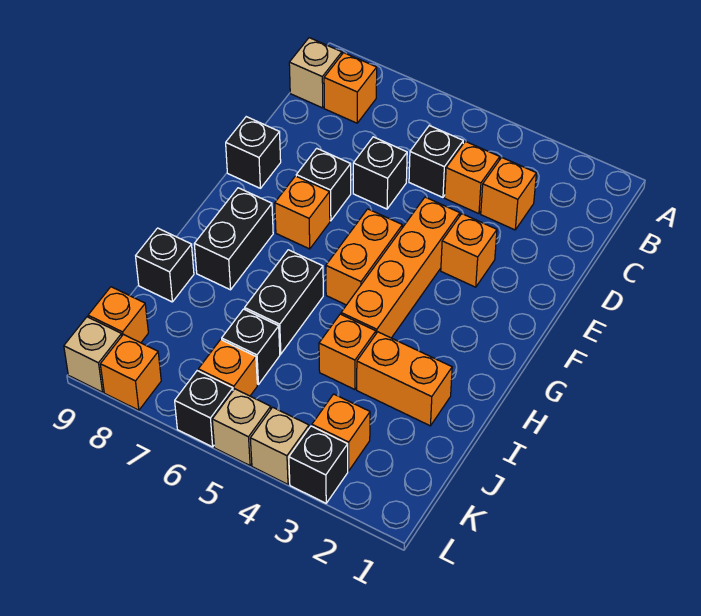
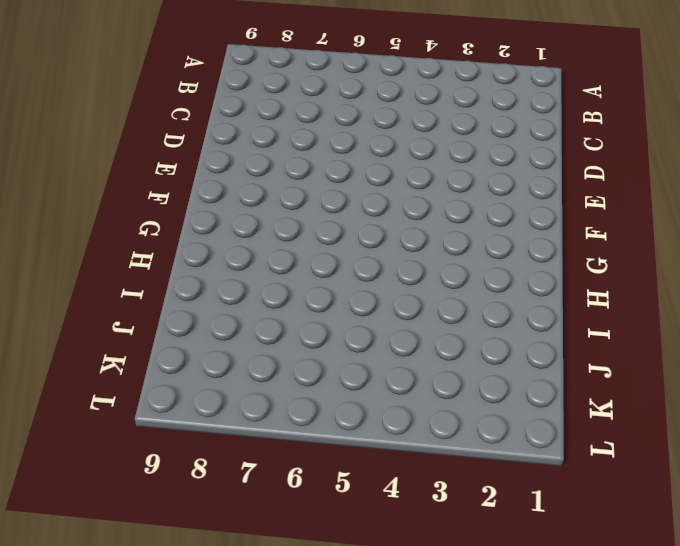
none -> orange 1x1 brick [324,53,377,123]
none -> tan 1x1 brick [289,38,342,108]
none -> orange 1x1 brick [481,158,536,230]

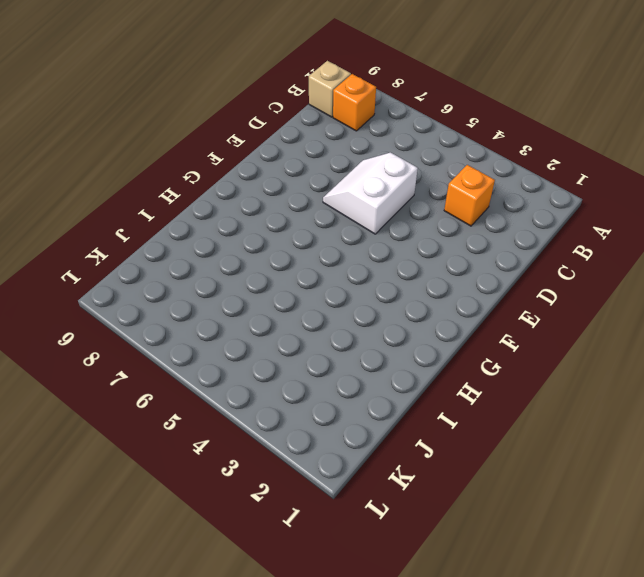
white 2x2 slope [323,152,418,234] -> black 1x1 brick [353,137,407,209]
none -> orange 1x1 brick [445,141,500,214]
none -> black 1x1 brick [409,126,463,197]
none -> orange 1x1 brick [441,214,497,287]

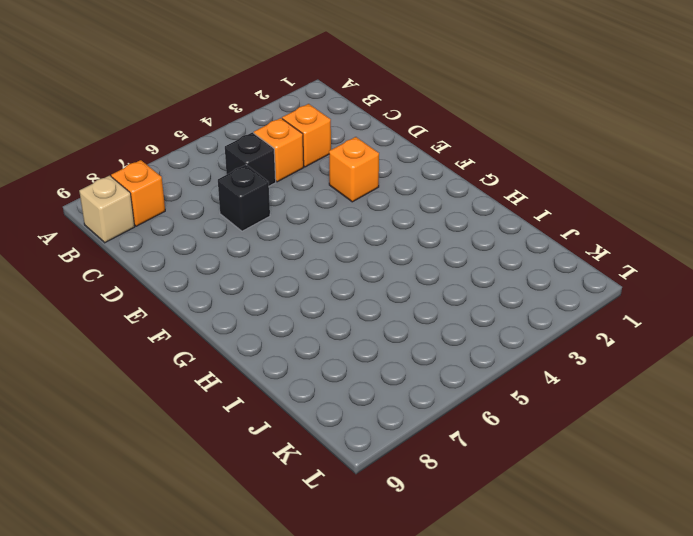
none -> orange 1x4 brick [341,197,460,338]
none -> black 1x1 brick [296,148,351,221]
none -> black 1x1 brick [226,117,281,188]

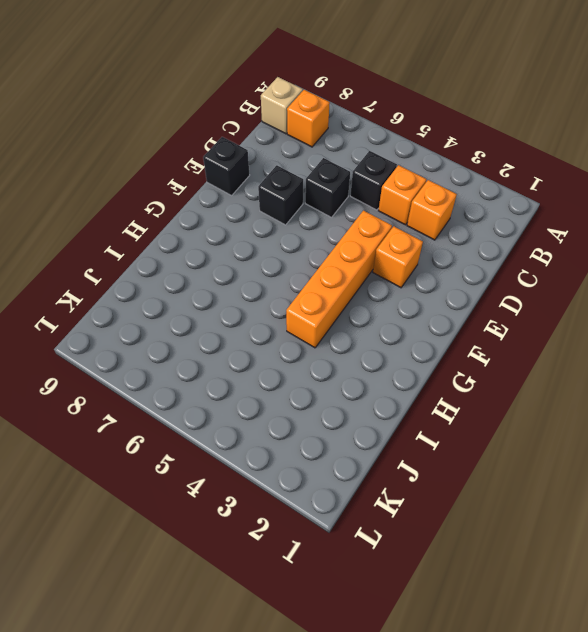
none -> orange 1x2 brick [326,209,402,305]
none -> orange 1x1 brick [275,176,330,249]
none -> black 1x2 brick [194,188,273,290]

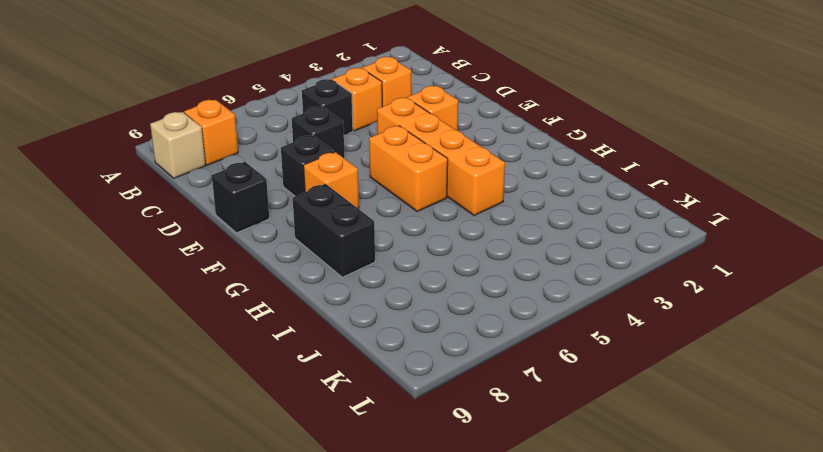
none -> black 1x2 brick [245,250,323,354]
none -> orange 1x2 brick [357,332,452,426]
none -> orange 1x1 brick [319,314,376,390]

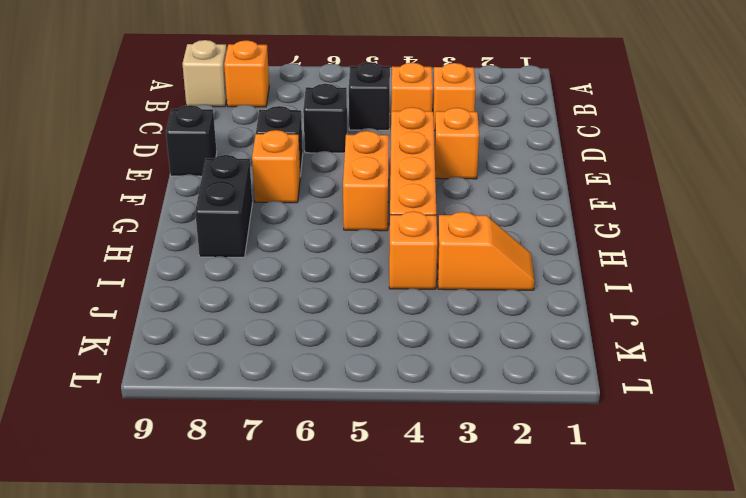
orange 1x2 slope [437,212,534,290] -> orange 1x2 brick [357,332,452,426]
none -> black 1x2 brick [245,250,323,354]
none -> black 1x1 brick [136,228,194,302]
none -> black 1x1 brick [222,309,280,384]

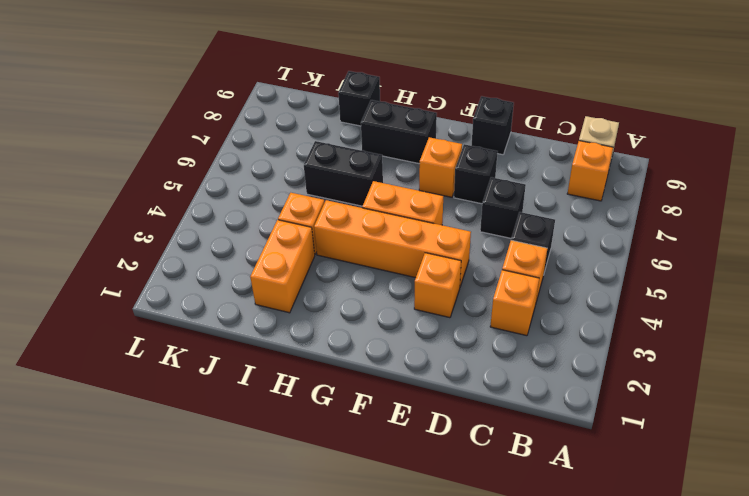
none -> black 1x1 brick [222,309,280,384]
none -> orange 1x1 brick [312,394,370,471]
none -> orange 1x1 brick [198,340,257,396]

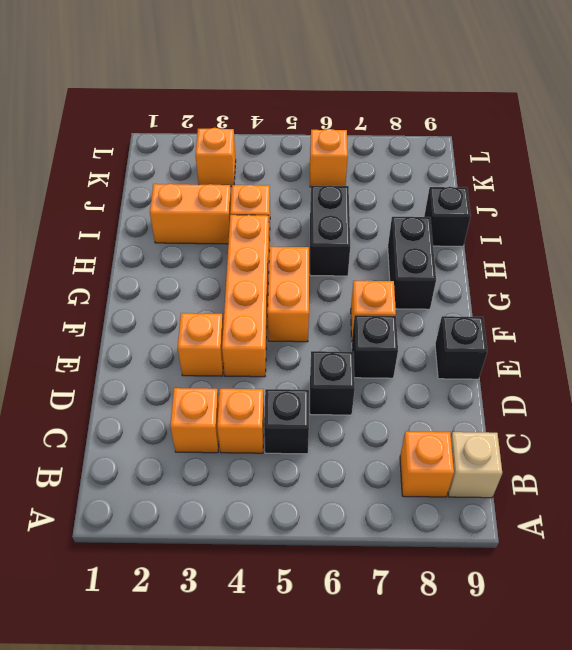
none -> black 1x1 brick [222,309,280,384]
none -> orange 1x1 brick [88,287,148,343]
none -> black 1x1 brick [289,426,348,503]

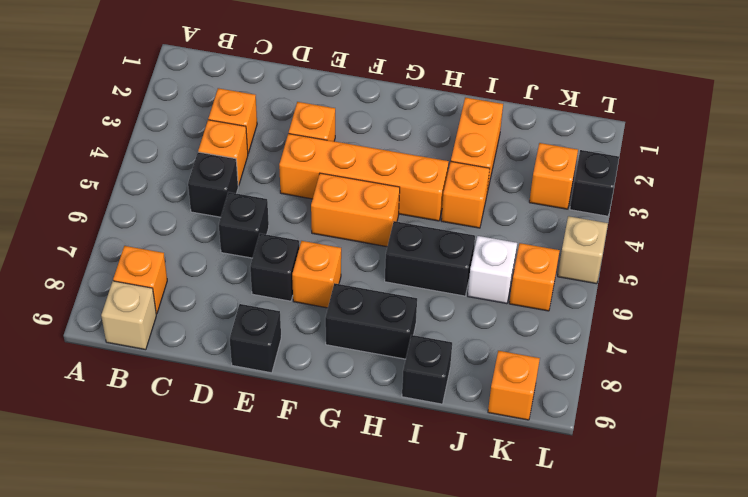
white 1x1 brick [468,236,517,304] -> black 1x1 brick [222,309,280,384]
none -> tan 1x1 brick [250,407,309,484]
none -> black 1x1 brick [175,371,233,447]
none -> orange 1x1 brick [100,335,161,410]

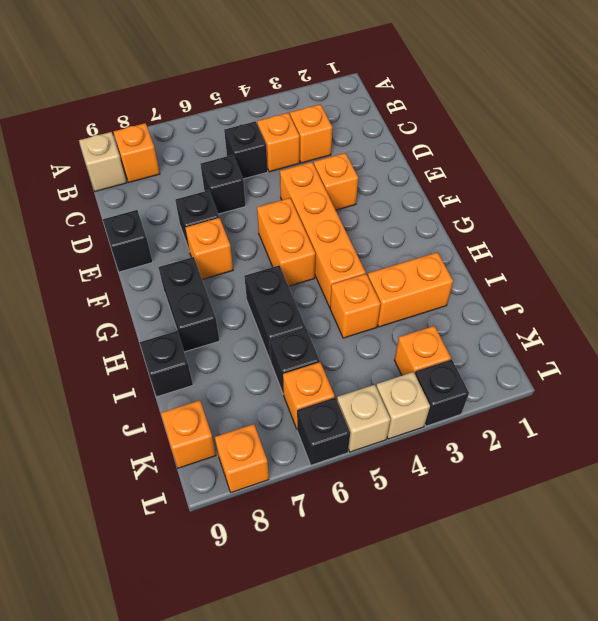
none -> tan 1x1 brick [64,317,122,392]

